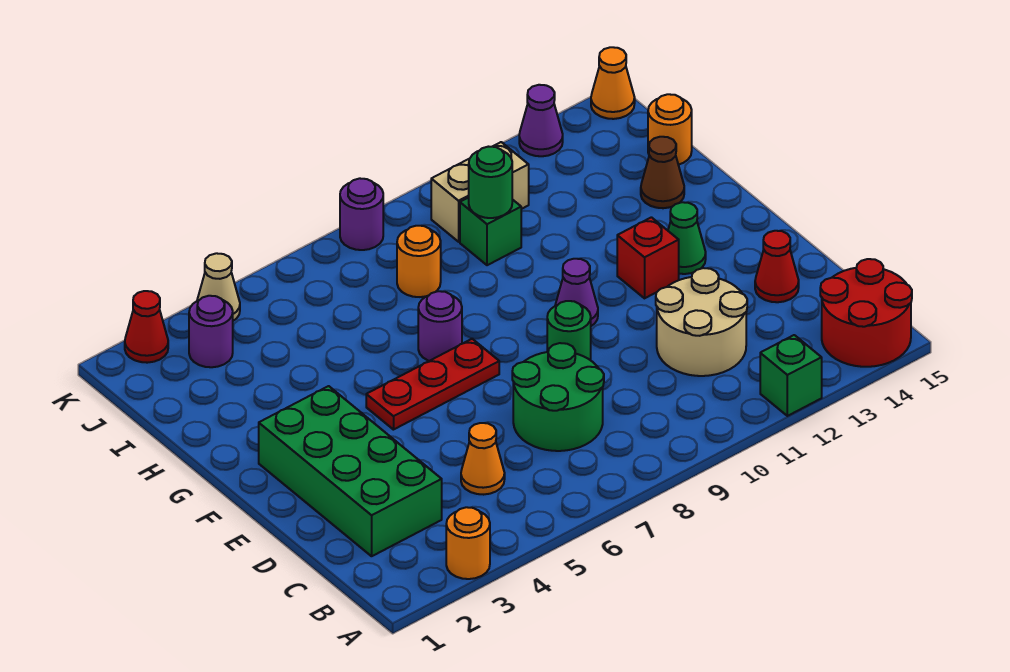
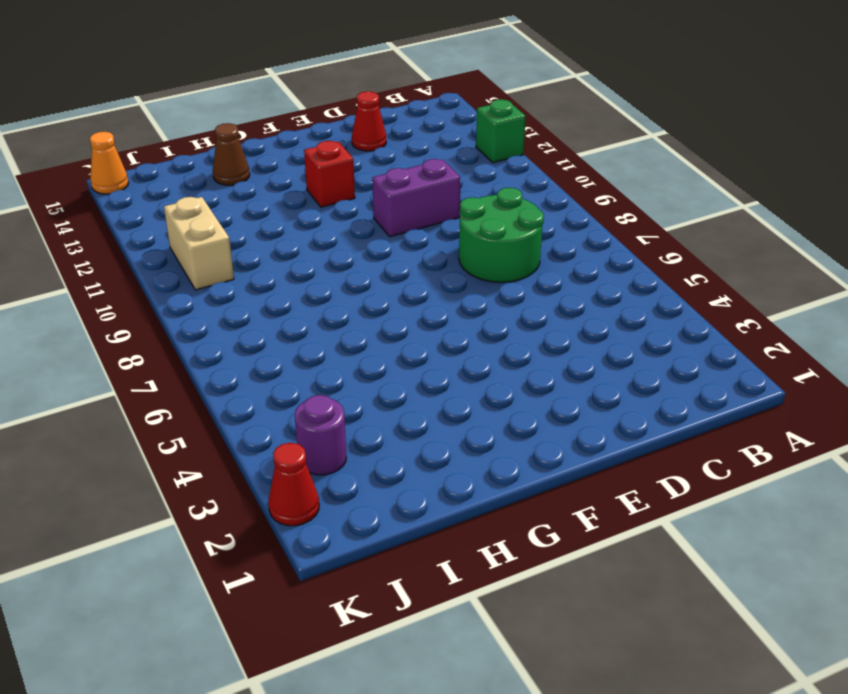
purple 1x2 brick [372,159,460,237] -> none
none -> orange 1x1 round brick [446,507,490,579]
none -> red 2x2 round brick [820,259,912,367]
none -> green 2x4 brick [259,386,442,556]

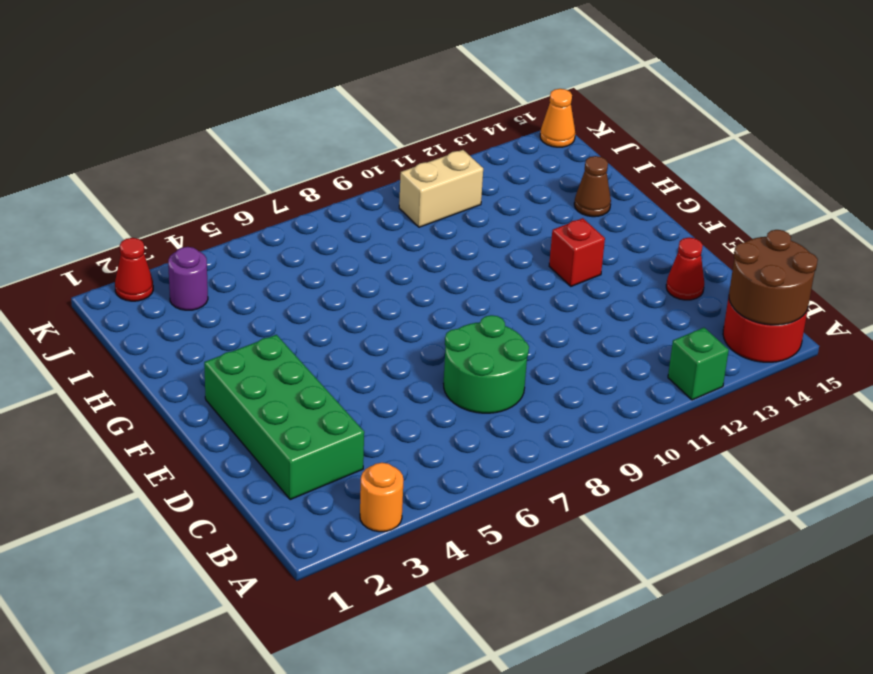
brown 2x2 round brick [729,230,818,325] -> none
none -> orange 1x1 cone [461,423,505,495]
none -> tan 2x2 round brick [656,268,747,376]
none -> green 1x1 round brick [547,301,591,360]

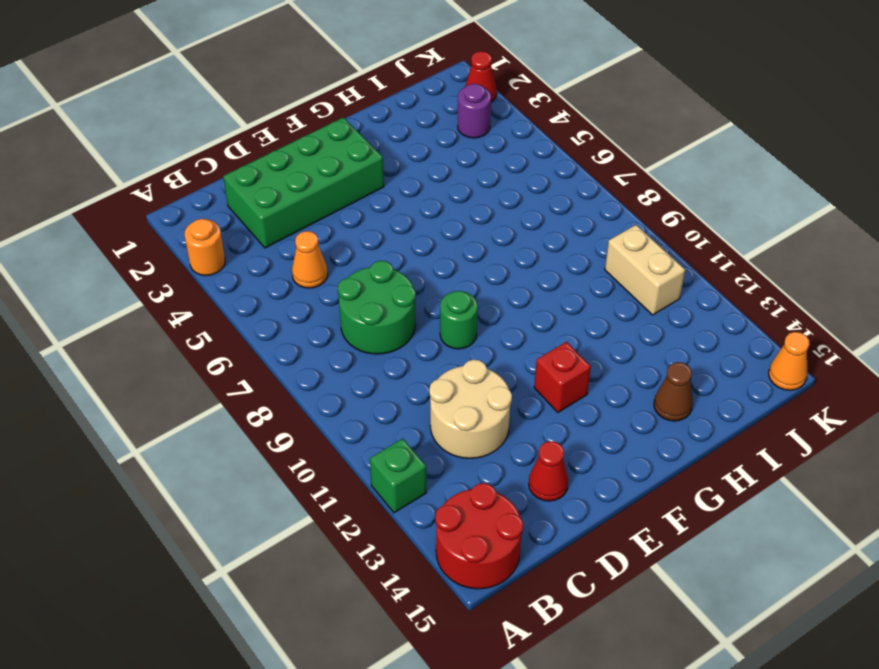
none -> red 1x3 plate [366,339,499,430]
none -> purple 1x1 cone [555,259,598,326]
none -> green 1x1 cone [668,202,706,274]

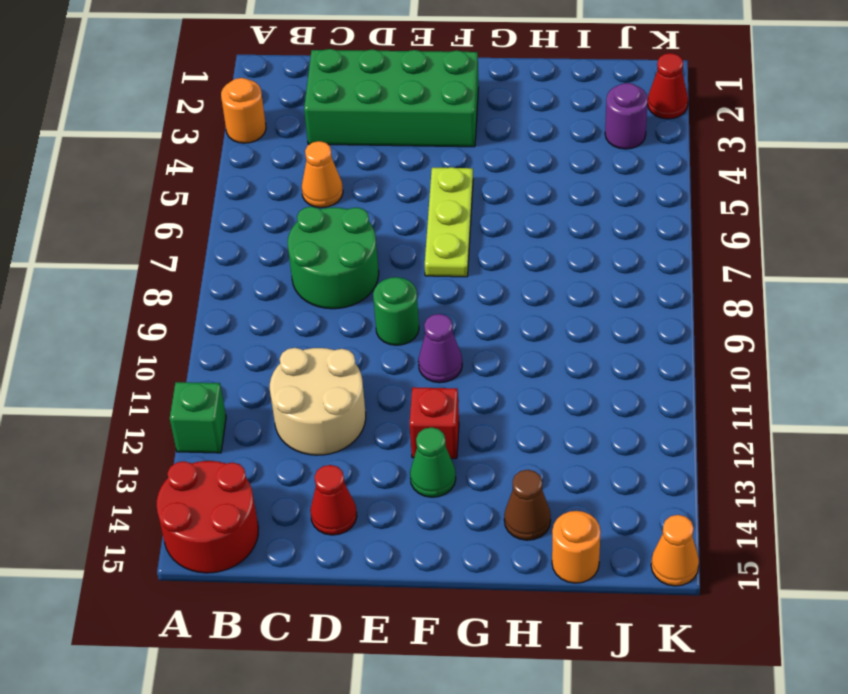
lime 1x3 plate [425,167,473,277] -> red 1x3 plate [366,339,499,430]
none -> purple 1x1 round brick [418,291,462,361]
none -> orange 1x1 round brick [397,226,441,297]
none -> green 1x1 brick [460,197,521,265]

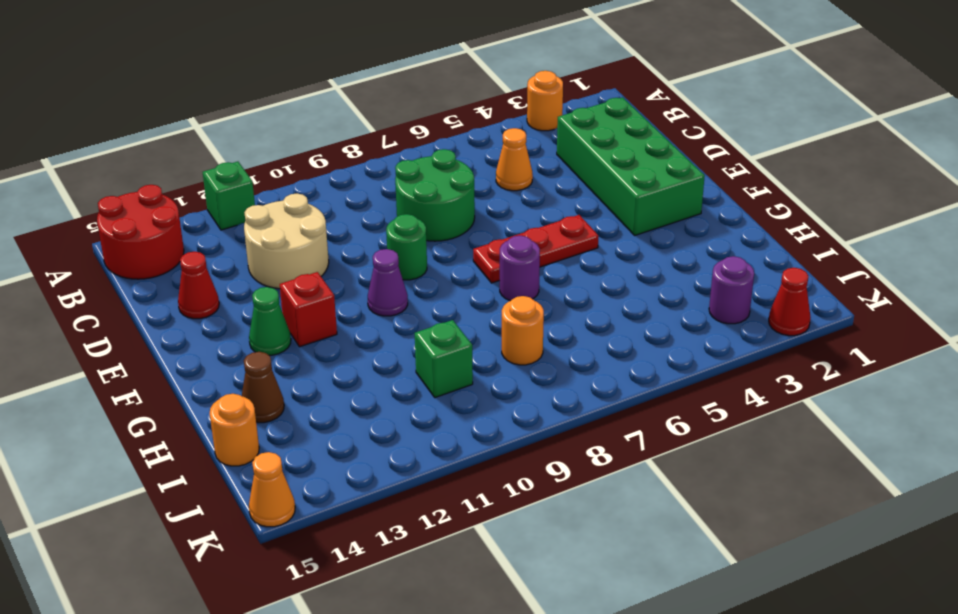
none -> tan 1x2 brick [431,142,529,242]
none -> tan 1x1 cone [197,253,240,321]
none -> purple 1x1 round brick [340,178,383,250]

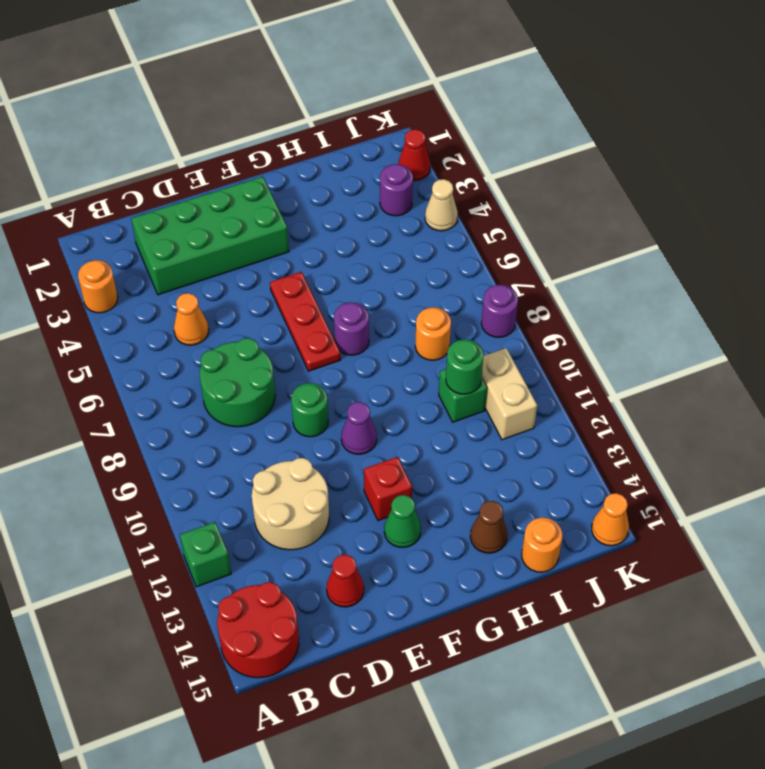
none -> purple 1x1 cone [519,85,563,156]

